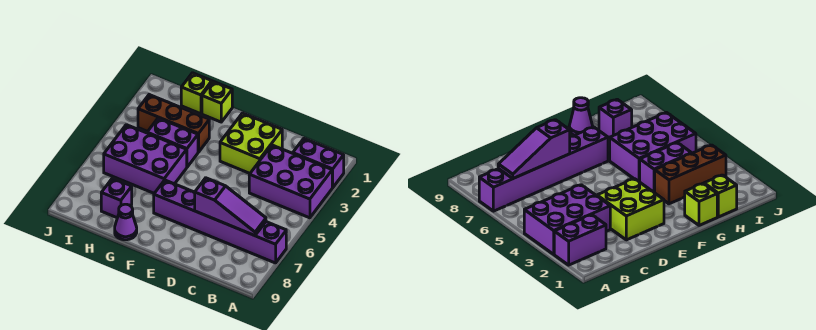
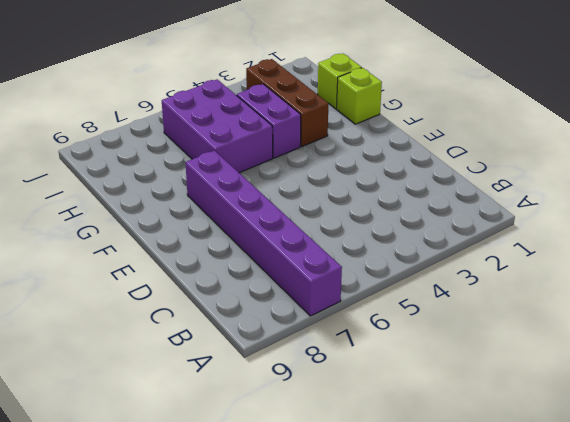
none -> purple 1x2 brick [293,139,344,188]
none -> purple 2x3 brick [249,145,332,218]
none -> lime 2x2 brick [220,113,282,173]

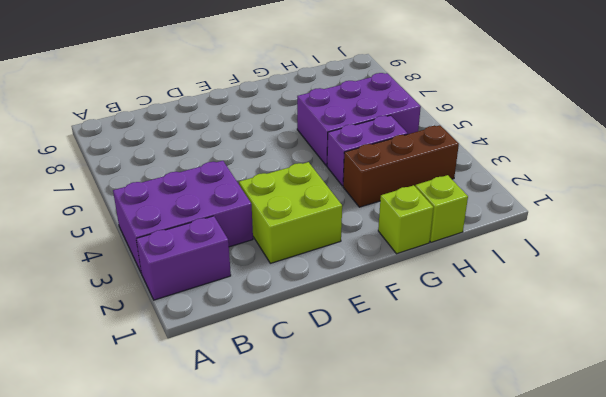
none -> purple 1x6 brick [154,180,286,263]
none -> purple 1x1 cone [115,204,137,240]
none -> purple 1x1 brick [101,178,132,218]

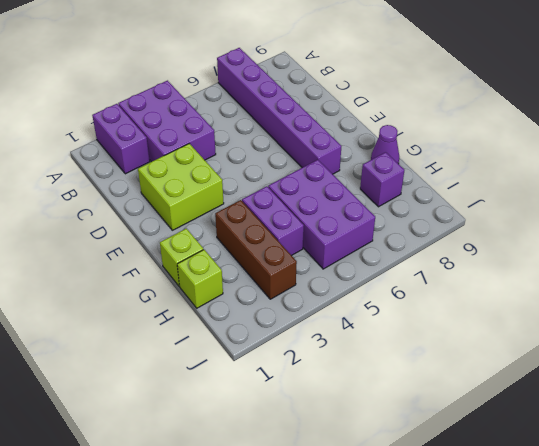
none -> purple 1x3 slope [195,178,266,236]

